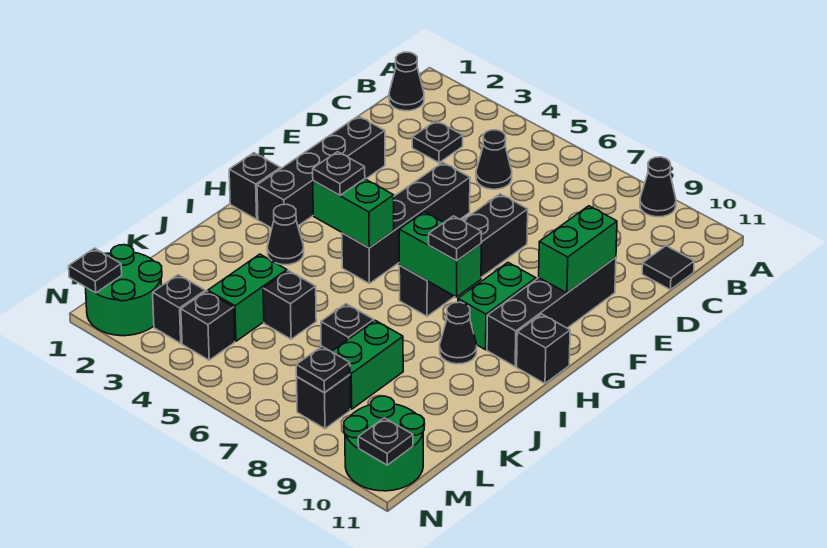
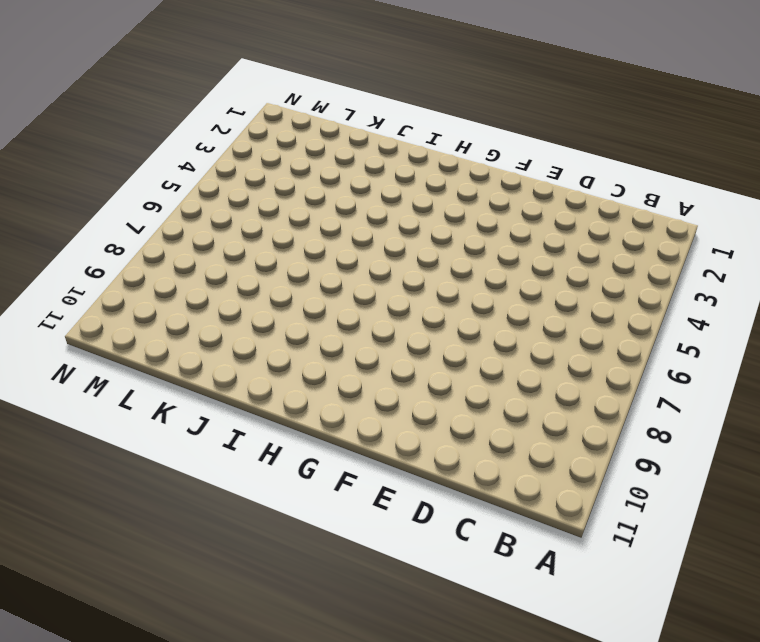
none -> black 1x1 cone [640,157,676,217]
none -> black 1x1 cone [389,52,424,111]
none -> black 1x1 plate [412,121,463,163]
none -> black 1x1 cone [476,130,512,189]

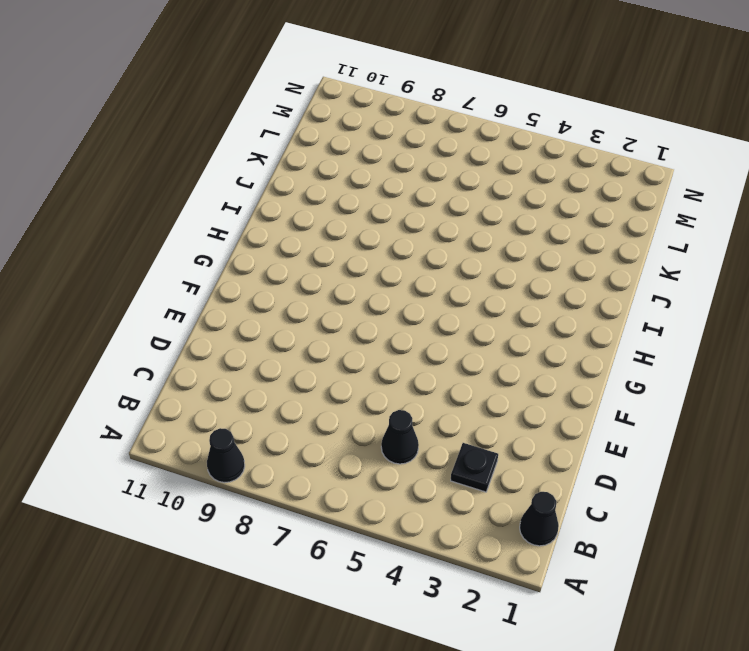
none -> black 1x1 tile [642,246,694,290]
none -> black 1x4 brick [257,116,385,228]
none -> black 1x4 brick [342,162,470,284]
none -> black 1x4 brick [399,194,528,316]

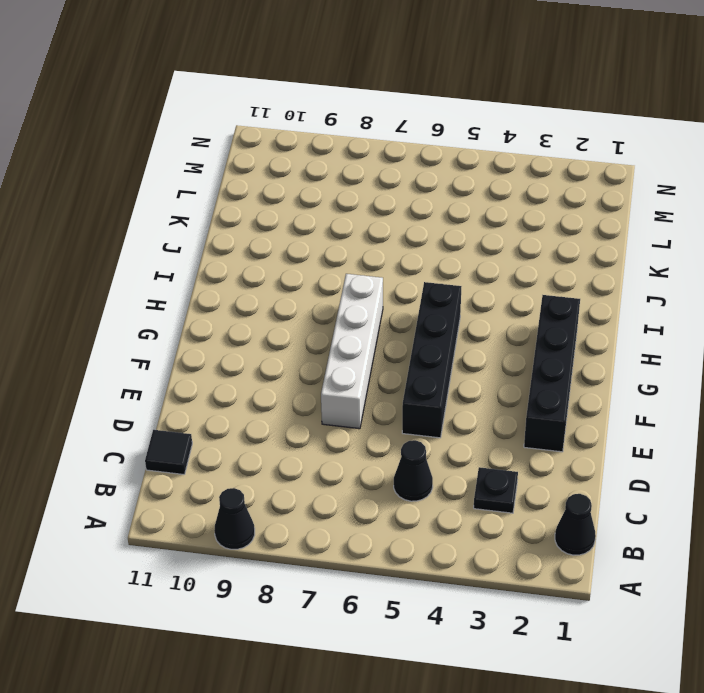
white 1x4 brick [321,274,383,429] -> black 1x4 brick [399,194,528,316]
none -> black 1x4 brick [487,257,616,366]
none -> green 1x2 brick [458,263,536,350]
none -> black 1x1 brick [229,153,280,219]
none -> black 1x1 brick [517,314,570,383]

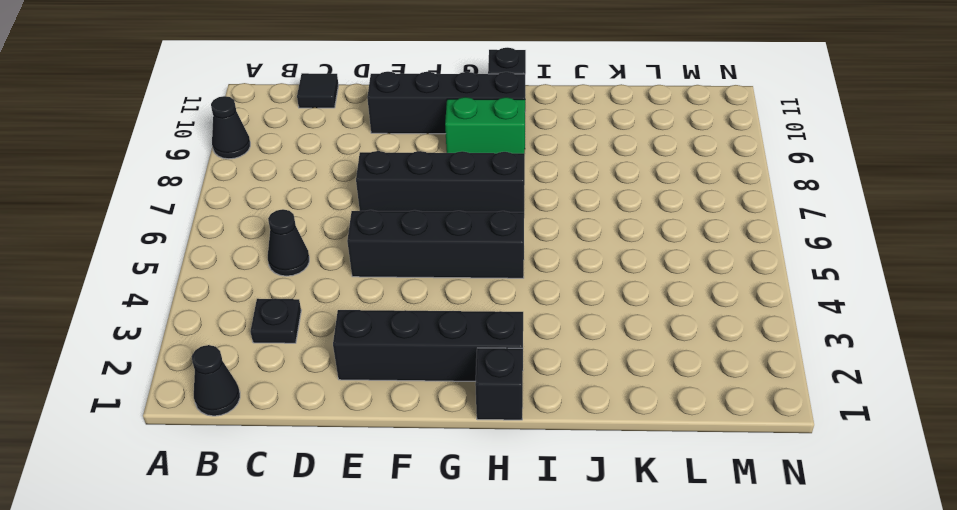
none -> black 1x1 cone [267,204,304,265]
none -> black 1x1 cone [440,302,477,364]
none -> green 1x2 brick [208,254,287,341]
none -> black 1x1 brick [263,271,316,339]

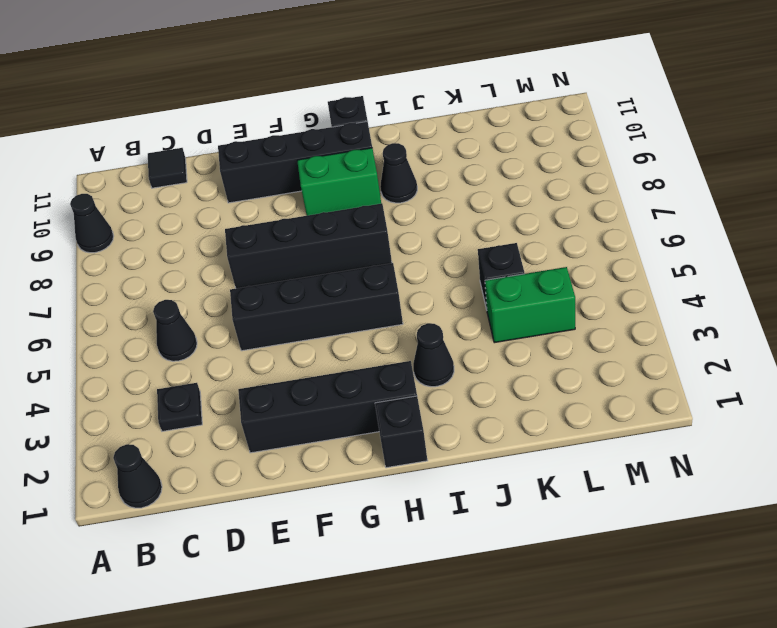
none -> black 1x1 brick [321,304,374,352]
none -> green 1x2 brick [332,320,403,409]
none -> green 2x2 round brick [86,245,162,336]
none -> black 1x1 brick [153,275,205,343]

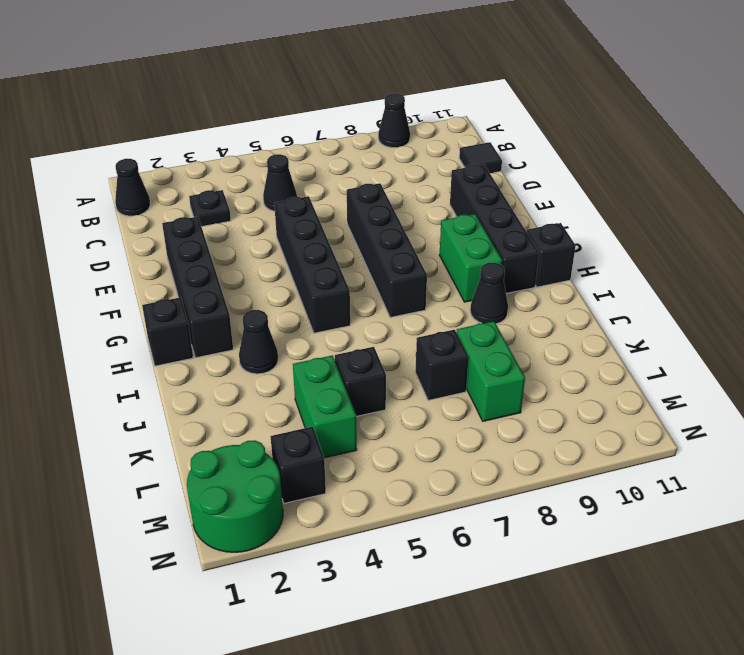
none -> black 1x1 brick [181,291,235,360]
none -> black 1x1 brick [297,375,350,429]
none -> green 2x2 round brick [344,396,425,491]
none -> green 1x2 brick [539,206,617,293]

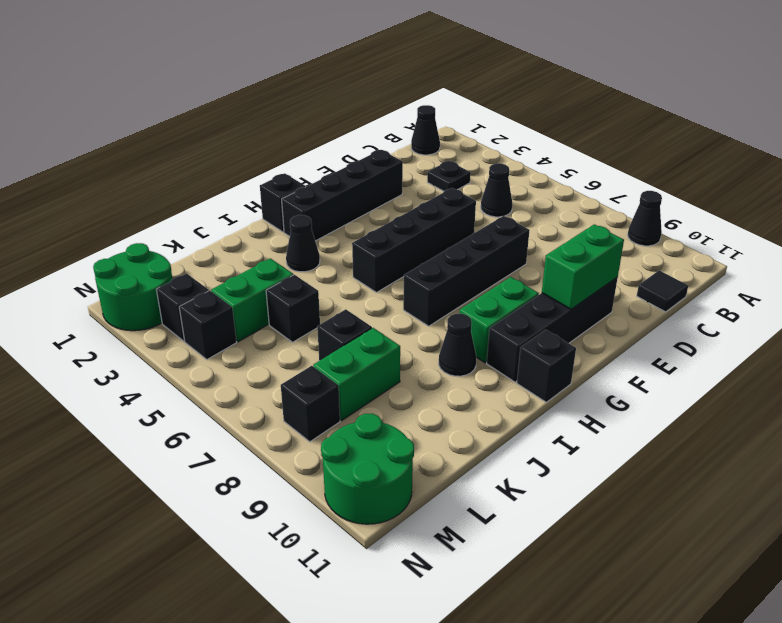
none -> green 1x2 brick [313,179,394,248]
none -> green 1x2 brick [399,212,481,297]
none -> black 1x1 plate [296,346,350,393]
none -> black 1x1 plate [69,248,122,293]

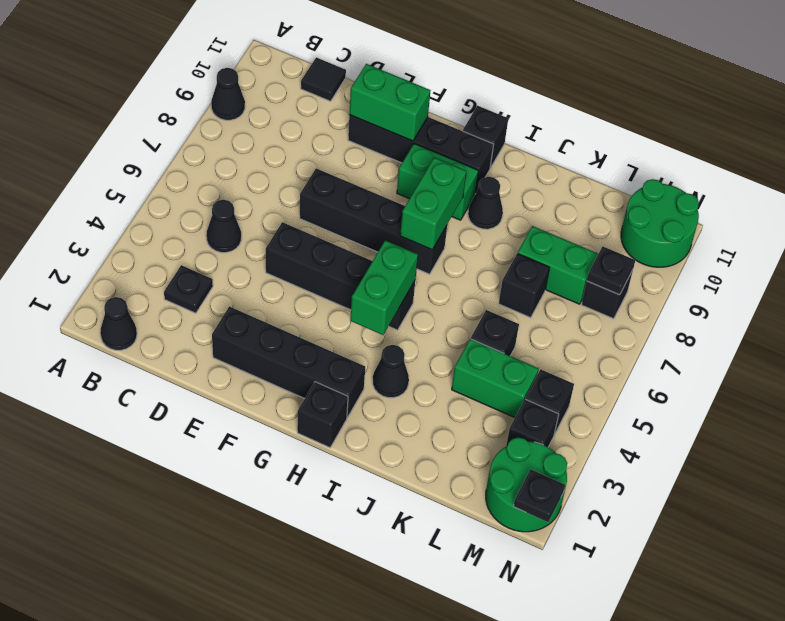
none -> black 1x1 plate [358,418,413,465]
none -> black 1x1 plate [313,152,365,195]
none -> black 1x1 plate [429,216,481,261]

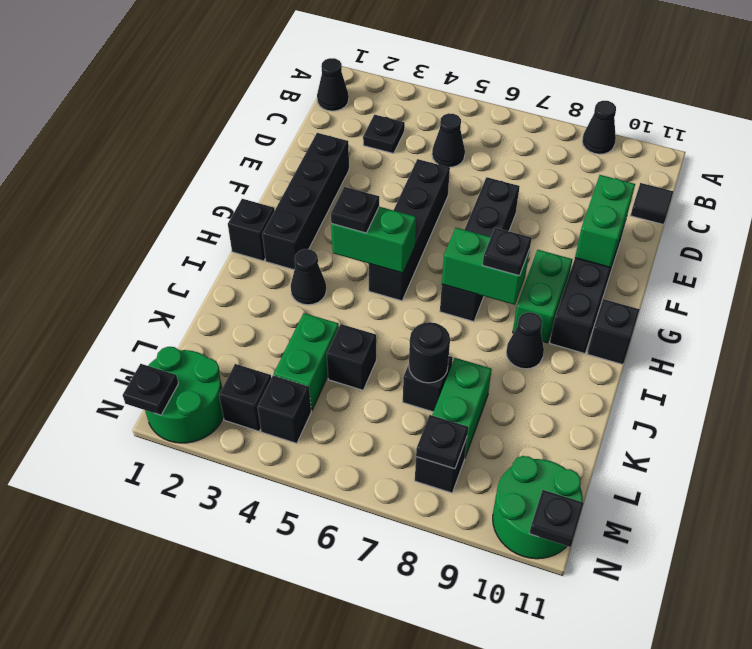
black 1x1 round brick [409,322,450,383] -> none

